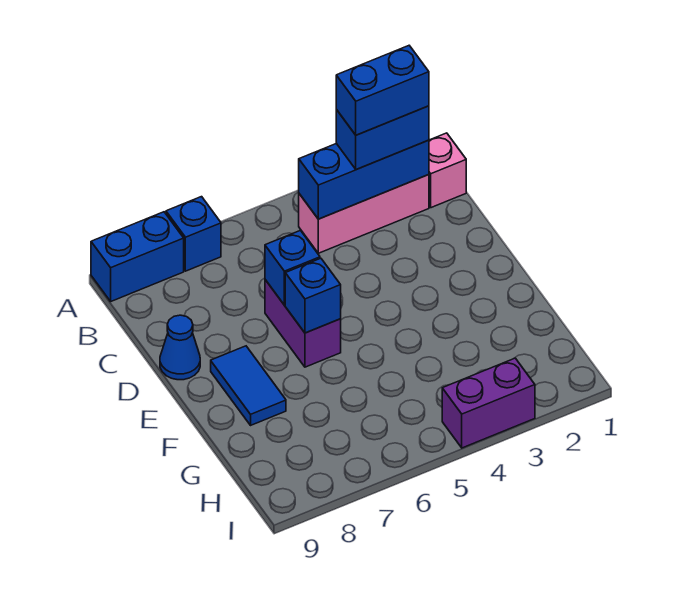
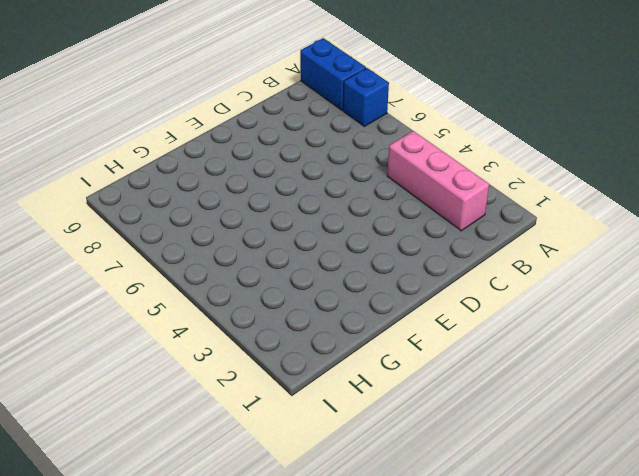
none -> pink 1x1 brick [429,133,466,208]
none -> purple 1x2 brick [265,280,341,367]
none -> blue 1x1 cone [160,315,200,380]

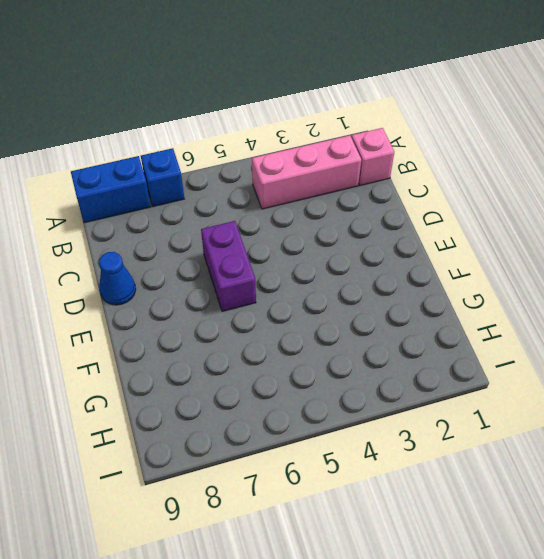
none -> blue 1x2 tile [211,346,286,425]
none -> purple 1x2 brick [442,358,535,448]
none -> blue 1x3 brick [299,140,429,219]

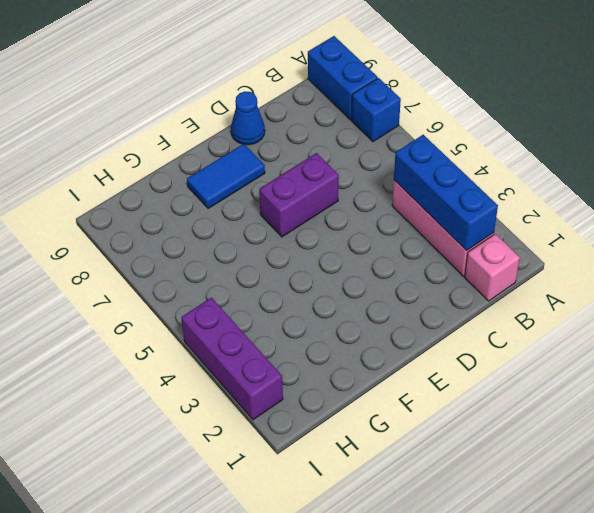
purple 1x3 brick [181,298,283,420] -> purple 1x2 brick [442,358,535,448]
none -> blue 1x1 brick [265,231,320,305]
none -> blue 1x1 brick [285,258,341,333]
none -> blue 1x2 brick [336,106,429,170]

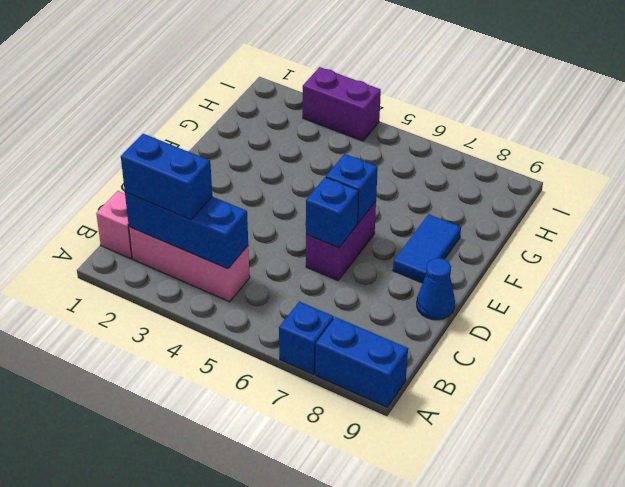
none -> blue 1x2 brick [336,46,429,135]

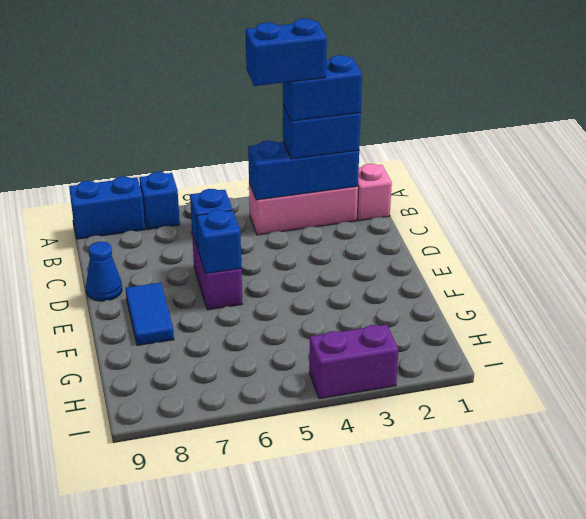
blue 1x2 brick [246,19,327,86] -> none

